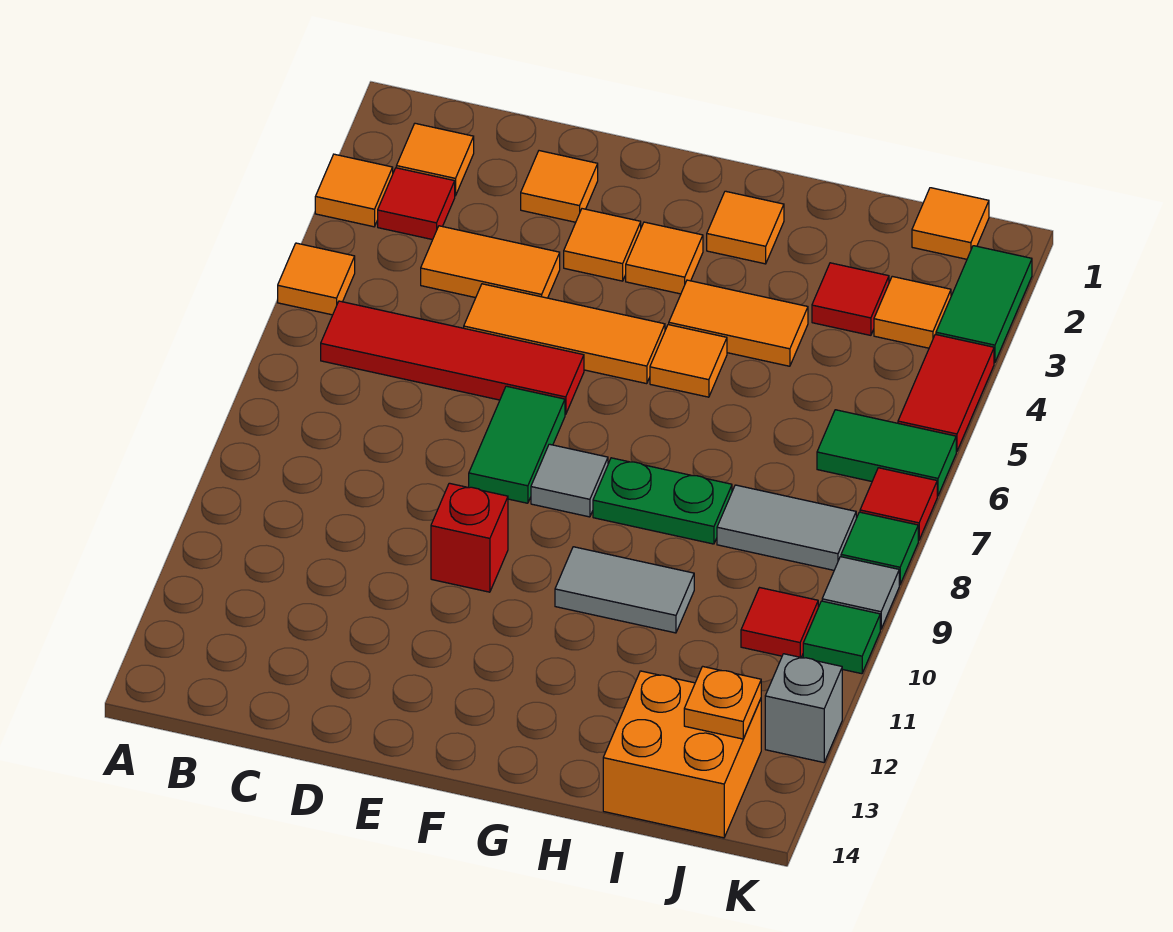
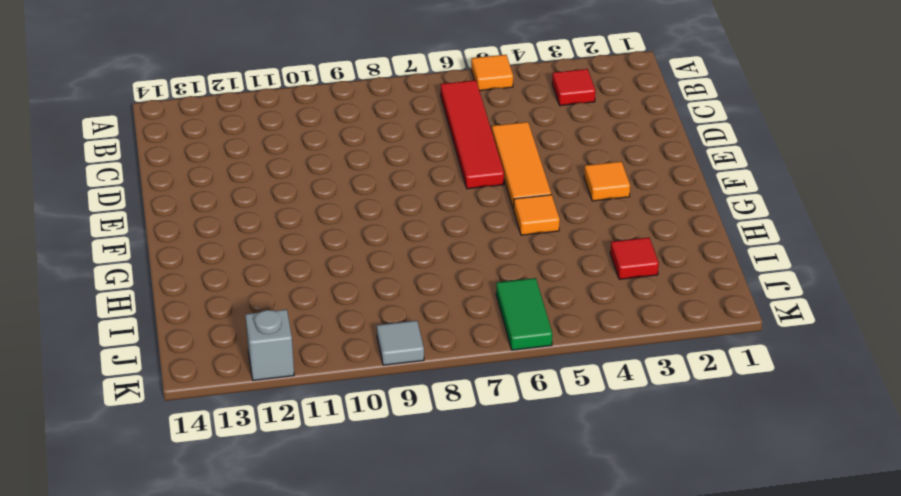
none -> orange 1x1 tile [315,154,393,227]
none -> orange 1x1 tile [396,123,474,196]
none -> orange 1x2 tile [421,226,560,298]
none -> orange 1x1 tile [521,151,598,222]

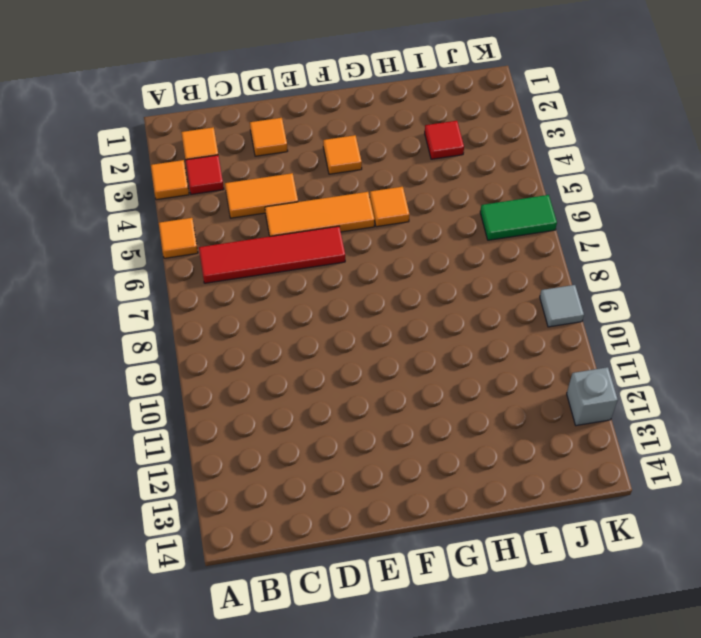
none -> orange 1x1 tile [564,209,641,281]
none -> green 1x2 tile [469,386,565,503]
none -> red 1x1 brick [431,483,508,592]
none -> grey 1x1 tile [531,444,608,517]

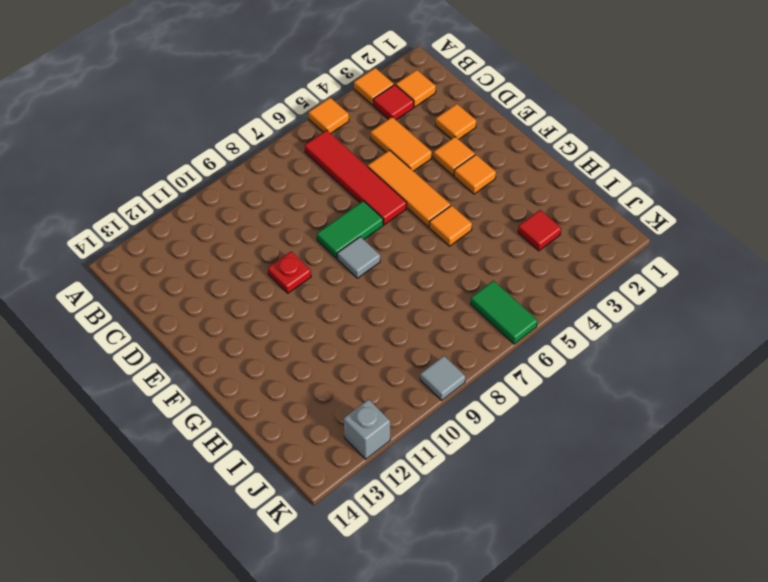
red 1x1 plate [268,251,311,293] -> red 1x1 brick [431,483,508,592]
none -> orange 1x1 tile [707,191,784,264]
none -> orange 1x2 tile [669,280,808,366]
none -> green 1x2 plate [593,458,732,544]
none -> grey 1x2 tile [555,547,694,633]

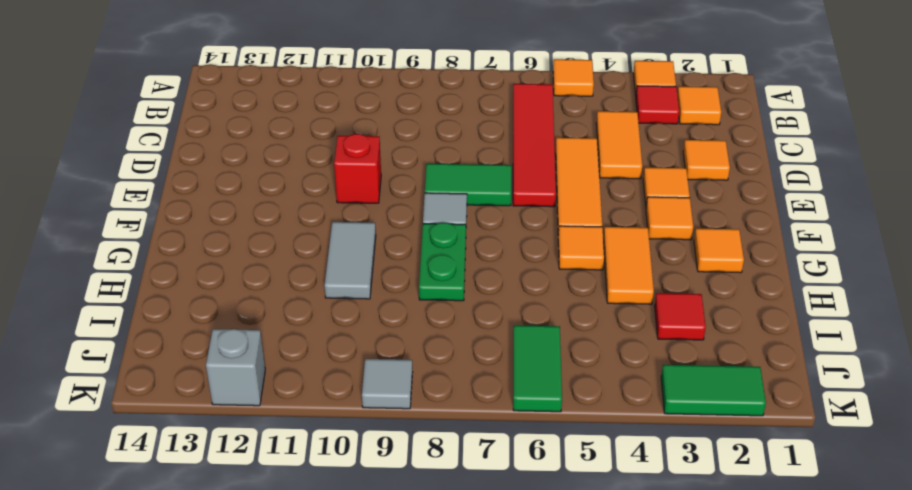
none -> grey 1x2 tile [717,485,856,570]
none -> orange 2x2 brick [603,671,761,838]
none -> orange 1x1 tile [912,188,989,259]
none -> orange 1x1 tile [874,276,951,348]

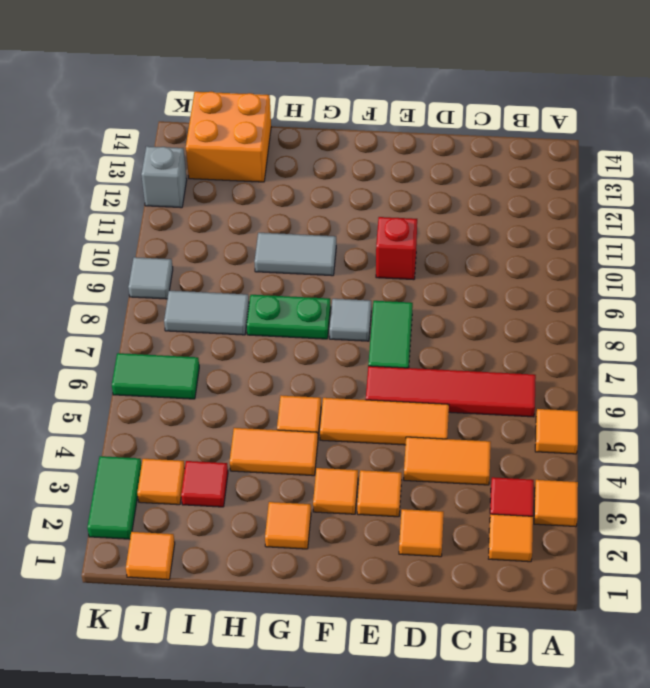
none -> red 1x1 tile [741,588,818,657]
none -> red 1x2 tile [898,334,994,451]
none -> red 1x1 tile [860,468,937,540]
none -> green 1x1 tile [841,512,918,585]

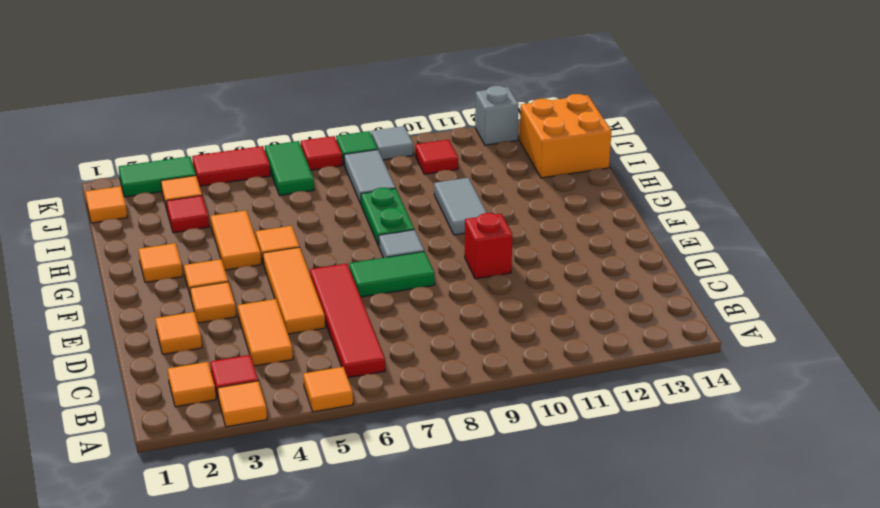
none -> green 1x1 tile [803,601,880,674]
none -> orange 1x1 plate [684,666,761,739]

